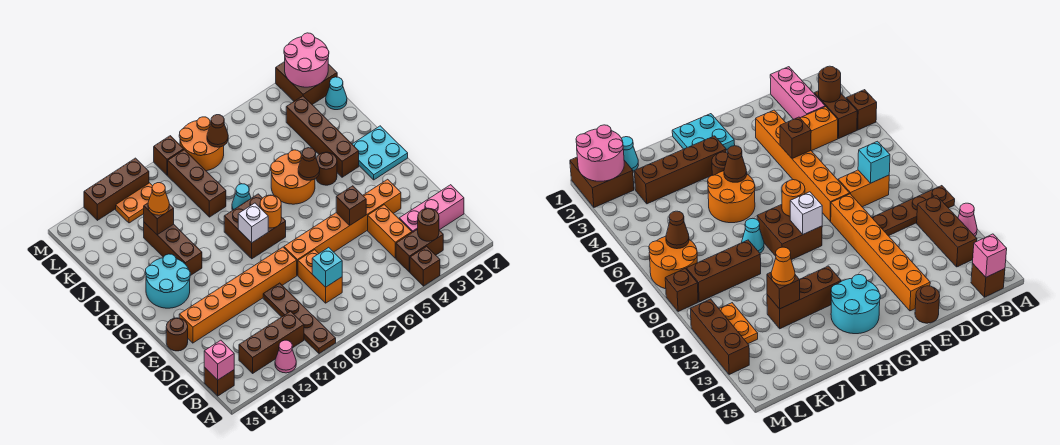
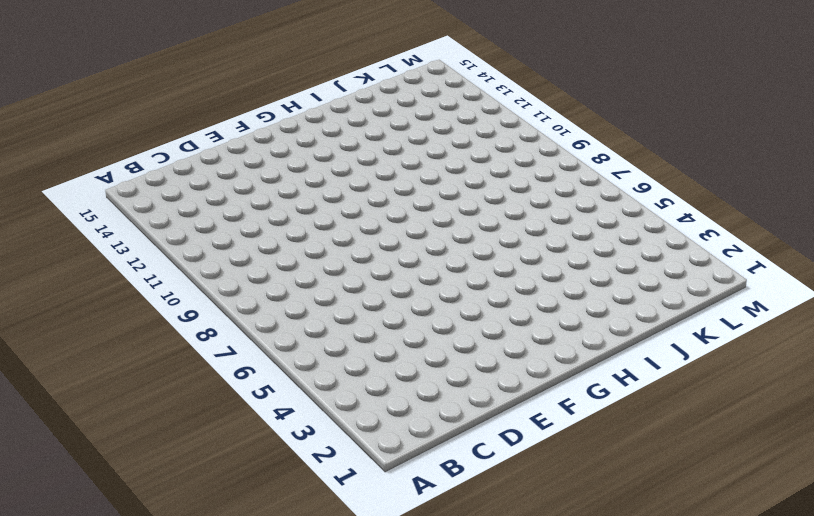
none -> brown 1x1 brick [410,246,440,286]
none -> brown 1x4 plate [263,283,336,354]
none -> pink 1x1 cone [275,340,296,373]
none -> brown 1x2 brick [396,229,443,272]

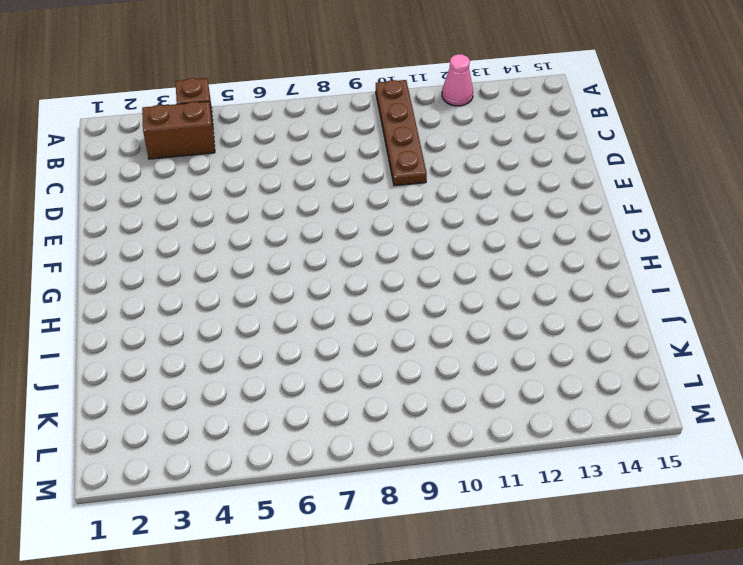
none -> brown 1x3 brick [239,311,304,373]
none -> brown 1x1 brick [204,367,234,396]
none -> pink 1x3 brick [399,185,464,232]
none -> orange 1x2 brick [368,205,412,258]

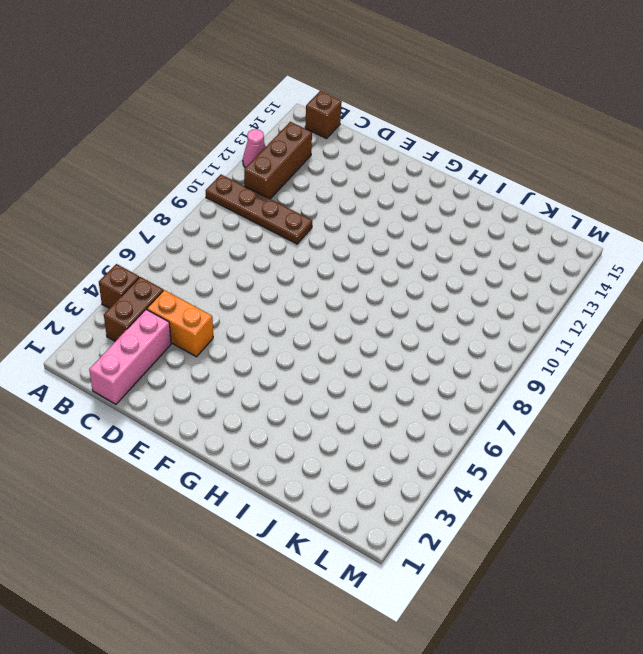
none -> orange 1x2 brick [298,250,342,303]
none -> orange 1x6 brick [284,179,401,275]
none -> orange 1x6 brick [179,247,297,343]
none -> brown 1x1 round brick [166,318,188,351]

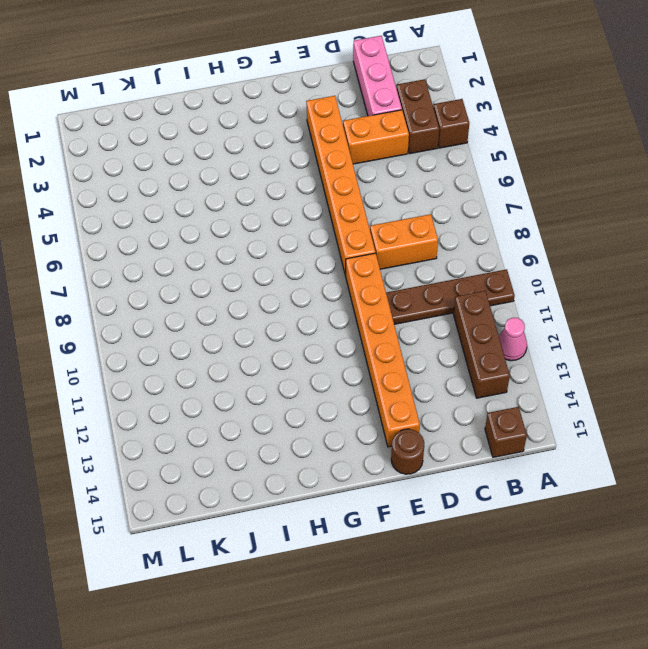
none -> cyan 2x2 plate [352,126,408,180]
none -> brown 2x2 brick [224,194,286,259]
none -> cyan 2x2 round brick [145,254,190,308]
none -> brown 1x4 brick [286,96,359,177]

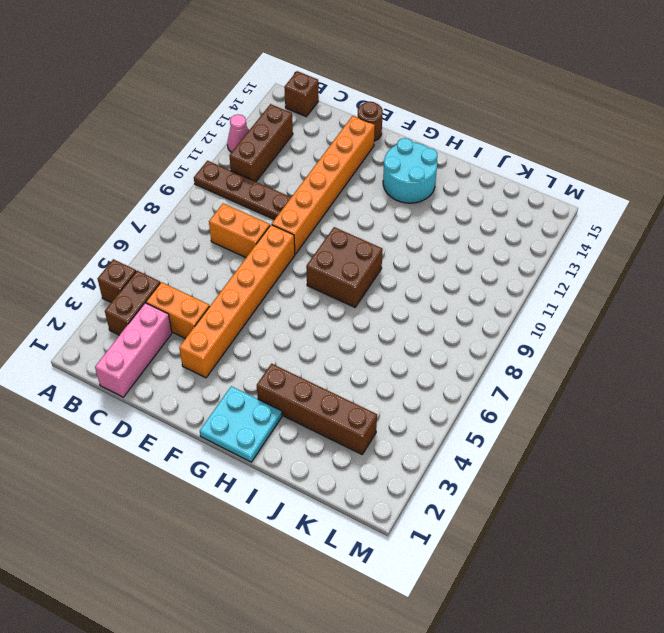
none -> brown 1x1 round brick [316,152,337,185]
none -> orange 2x2 round brick [271,150,315,204]
none -> brown 1x3 brick [144,222,202,276]
none -> cyan 1x1 cone [232,184,251,210]

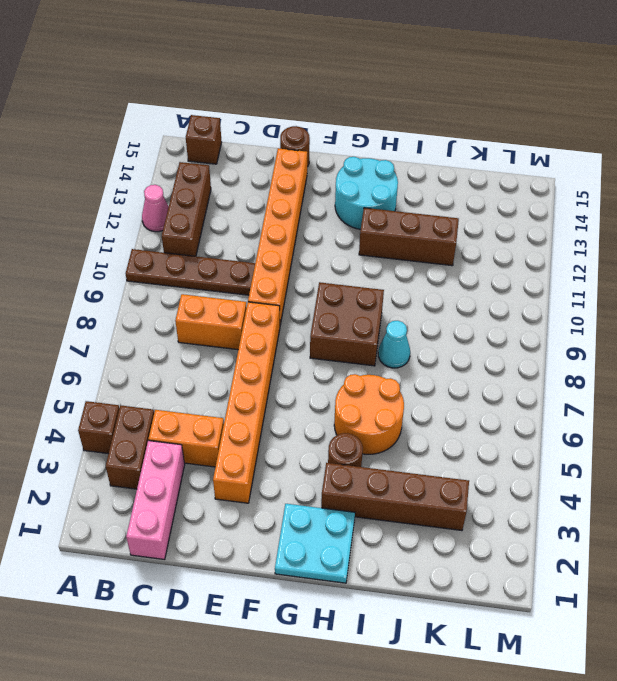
none -> brown 1x3 brick [168,150,226,217]
none -> cyan 1x1 cone [326,77,347,110]
none -> brown 2x2 brick [276,62,337,105]
none -> orange 2x2 round brick [179,117,224,171]

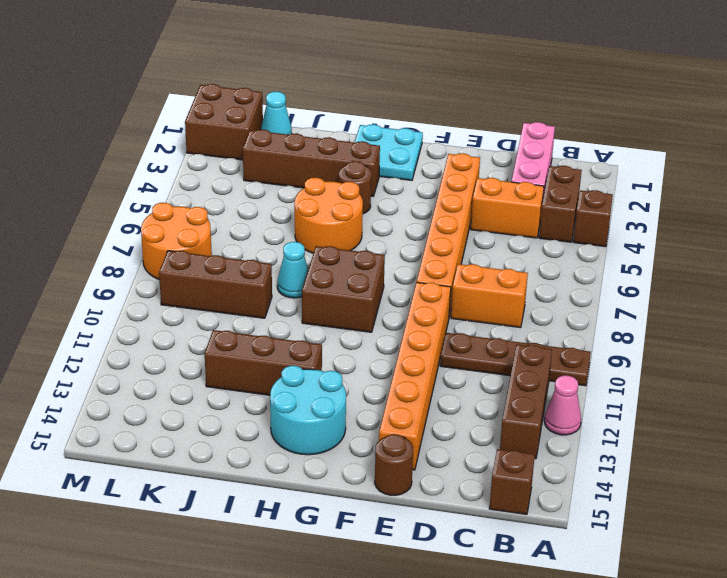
none -> orange 1x2 plate [116,183,152,223]
none -> brown 1x1 brick [154,136,184,175]
none -> brown 1x3 brick [84,158,149,220]
none -> brown 1x1 round brick [418,208,439,241]

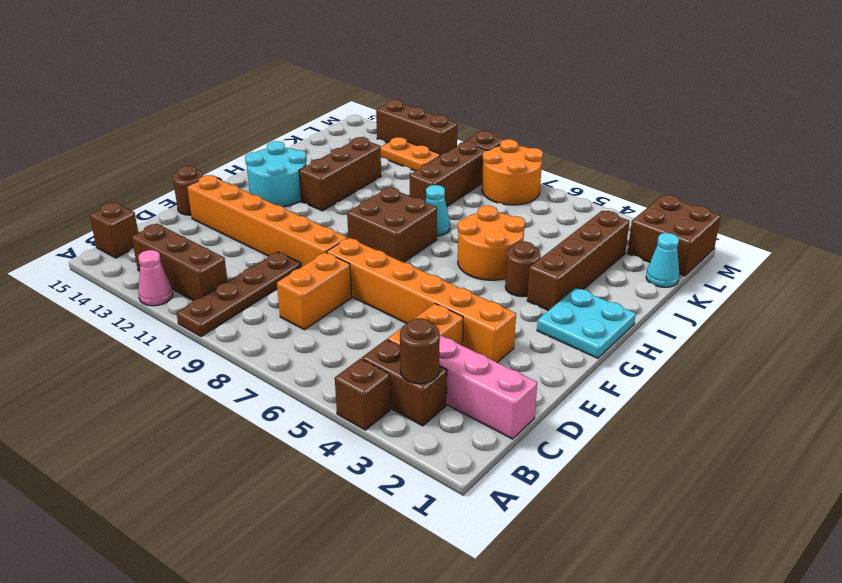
none -> pink 1x1 brick [204,340,234,380]
none -> cyan 1x1 brick [312,247,342,287]
none -> brown 1x1 brick [336,186,366,226]
none -> orange 1x1 round brick [260,195,281,228]

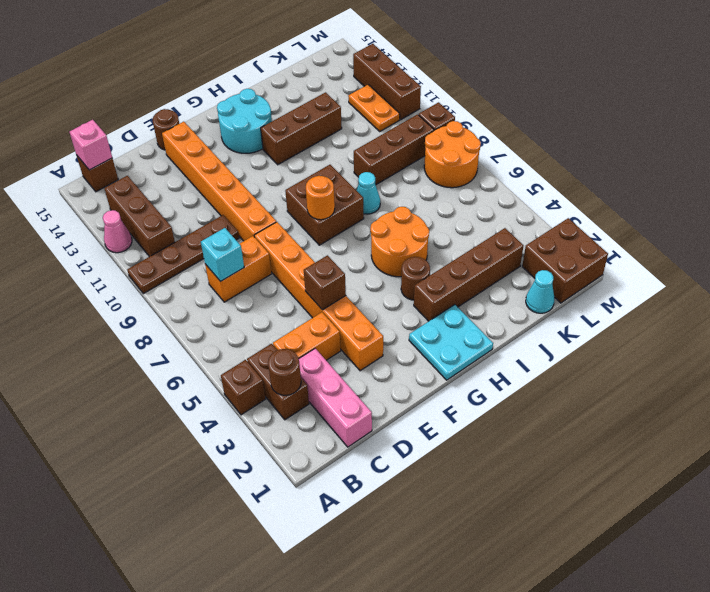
none -> white 1x1 brick [238,203,268,243]
none -> brown 1x1 cone [298,148,320,180]
none -> brown 1x1 brick [144,203,174,235]
none -> pink 2x2 round brick [284,33,329,87]

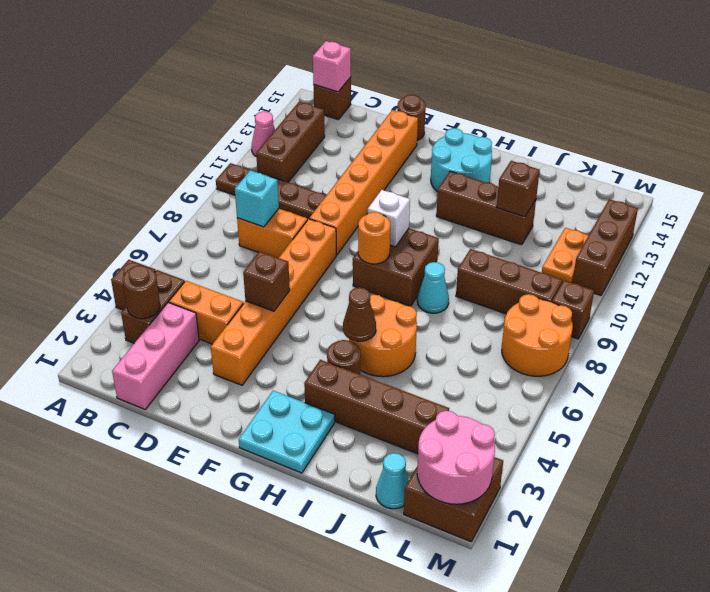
none -> brown 1x1 cone [207,115,228,147]
none -> orange 1x1 cone [148,183,169,215]

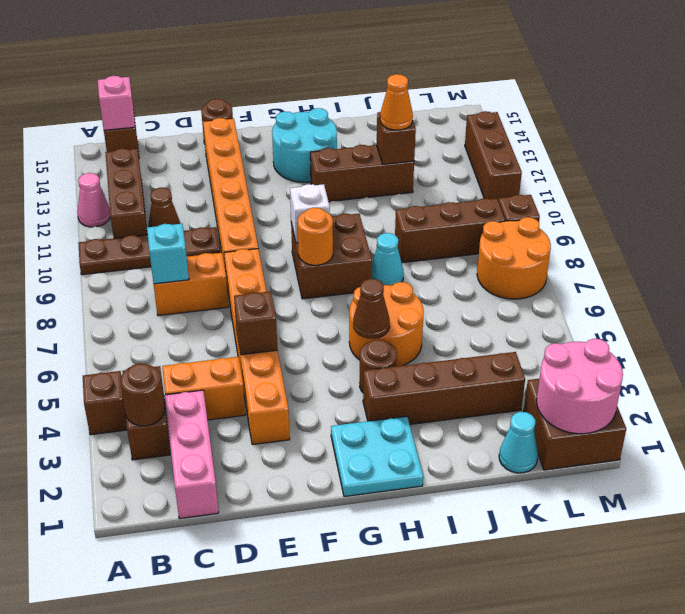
brown 1x1 cone [148,187,181,227] -> brown 1x1 cone moved to [207,115,228,147]
none -> orange 1x2 plate [116,183,152,223]

